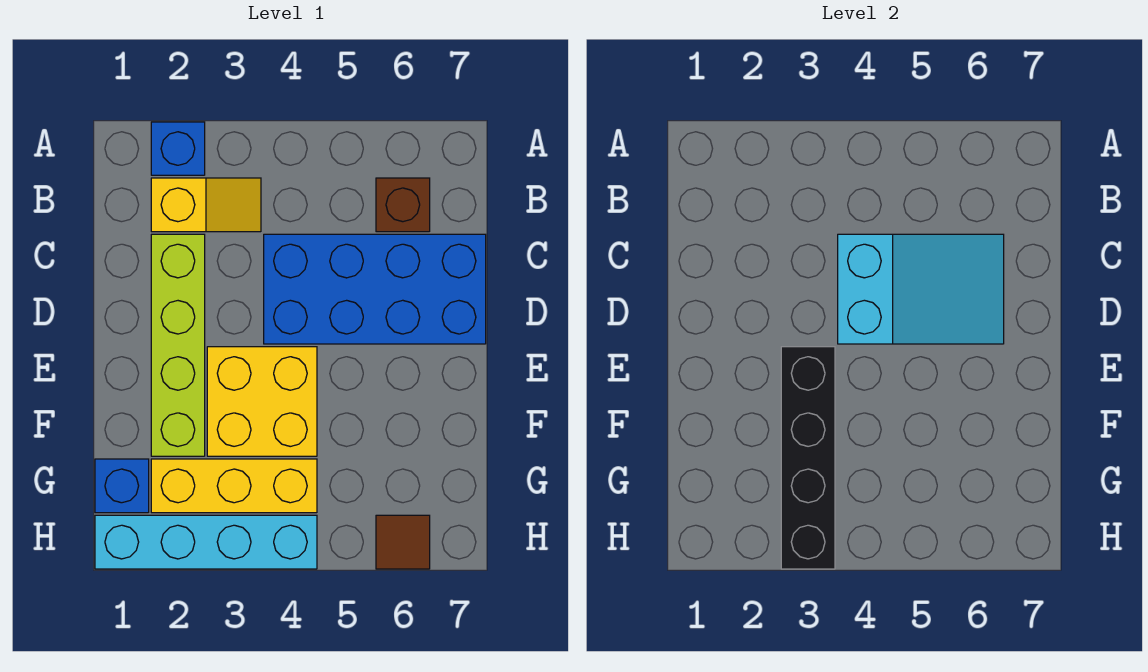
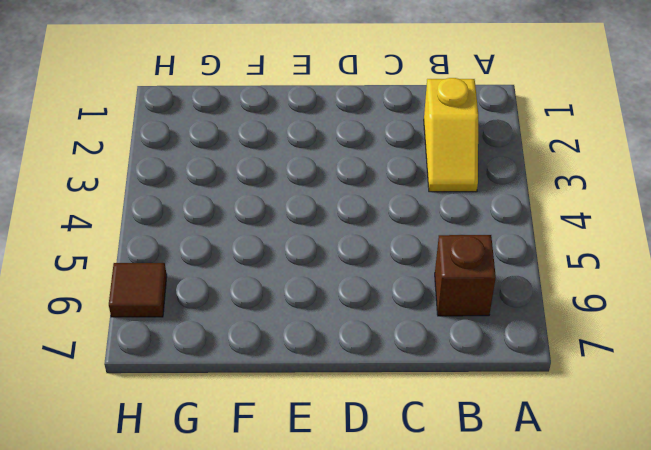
none -> blue 1x1 brick [151,122,205,175]
none -> lime 1x4 brick [151,234,205,456]
none -> blue 2x4 brick [264,234,486,344]

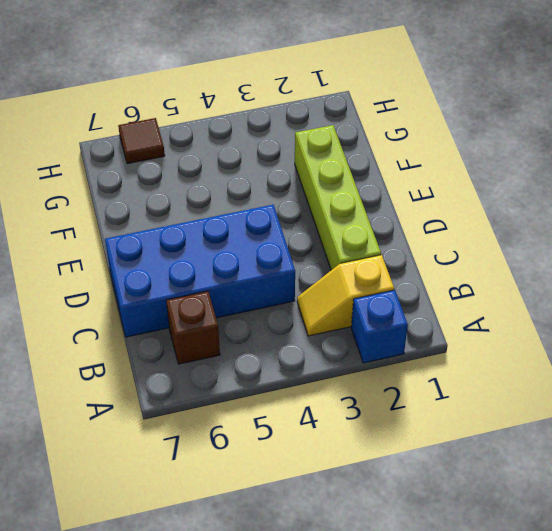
none -> yellow 2x2 brick [207,347,317,456]
none -> blue 1x1 brick [95,459,149,513]
none -> yellow 1x3 brick [151,459,317,513]

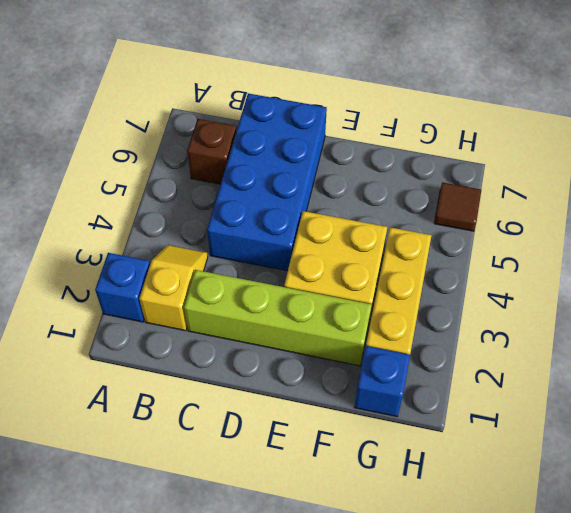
none -> cyan 1x4 brick [95,515,317,569]
none -> cyan 2x3 slope [838,234,1004,344]
none -> black 1x4 brick [781,347,835,569]

